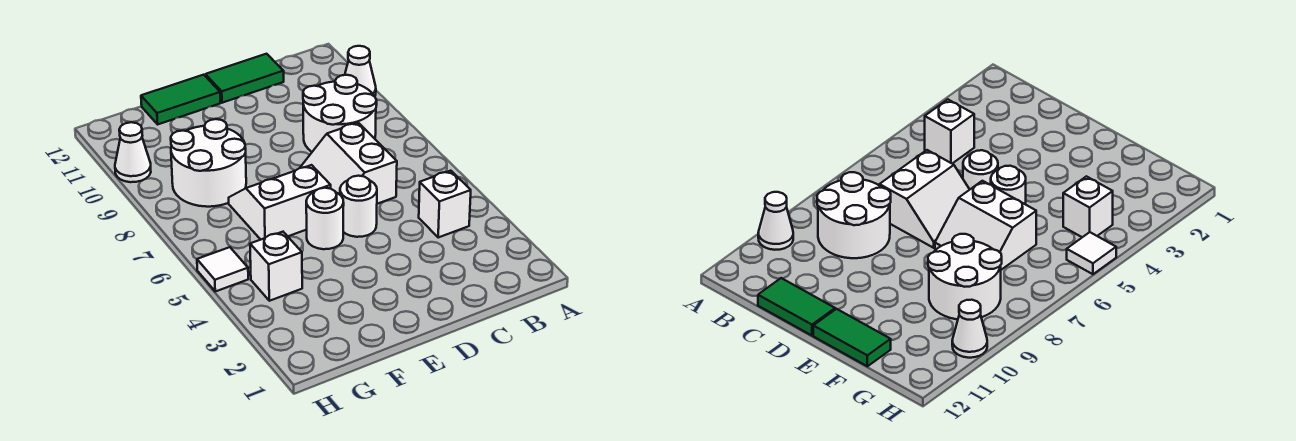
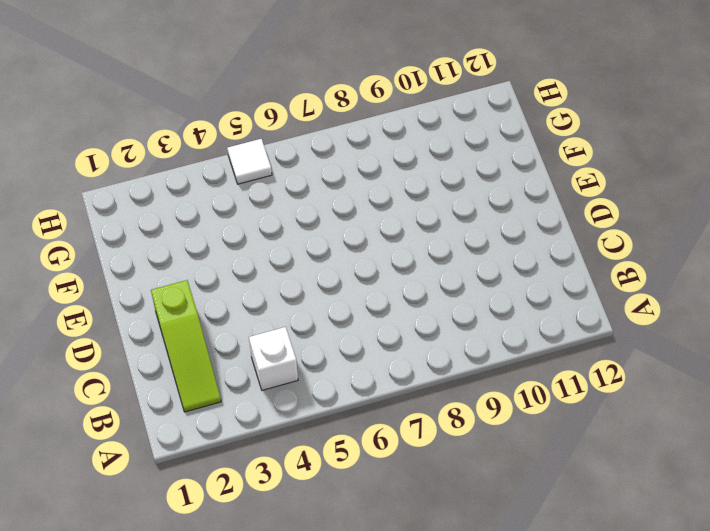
lime 1x3 slope [151,280,221,412] -> none
none -> white 1x1 cone [345,46,376,97]
none -> white 2x2 round brick [303,75,377,152]
none -> white 2x2 slope [300,123,397,204]

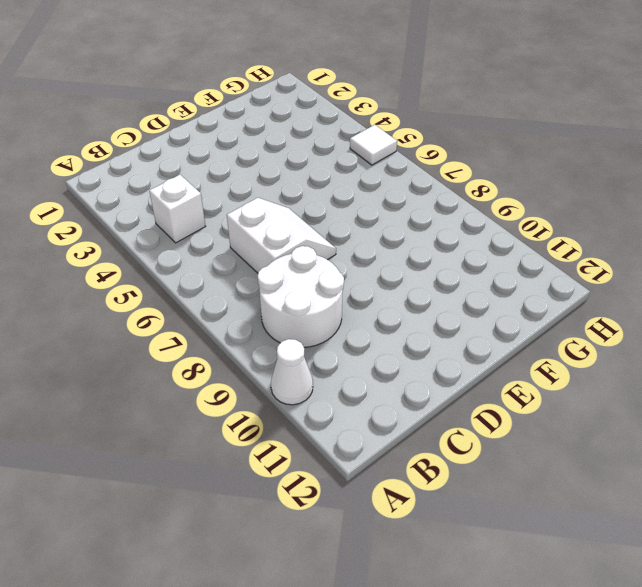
none -> green 1x2 tile [205,54,284,103]
none -> white 1x1 round brick [340,176,377,237]
none -> white 1x1 round brick [306,188,344,249]

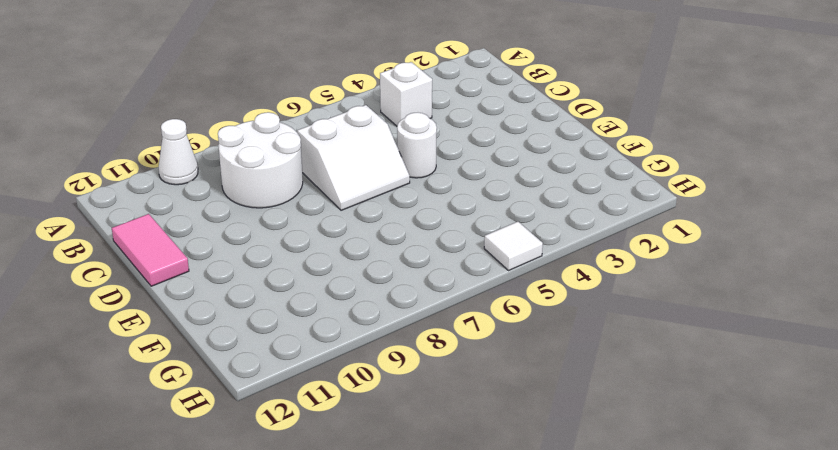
pink 1x2 tile [112,214,189,286] -> green 1x2 tile [205,54,284,103]
none -> white 1x1 round brick [306,188,344,249]
none -> white 2x2 slope [229,165,331,240]
none -> green 1x2 tile [141,75,220,124]

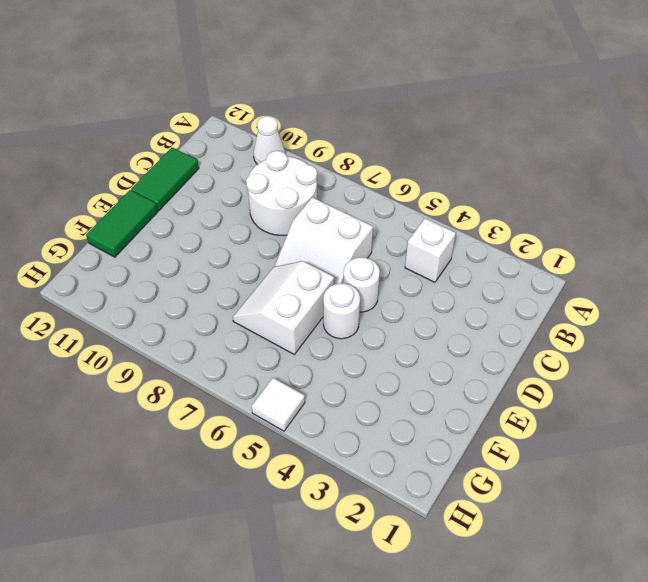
none -> white 2x2 round brick [171,119,246,207]
none -> white 1x1 brick [250,232,302,301]
none -> white 1x1 cone [115,122,151,182]

